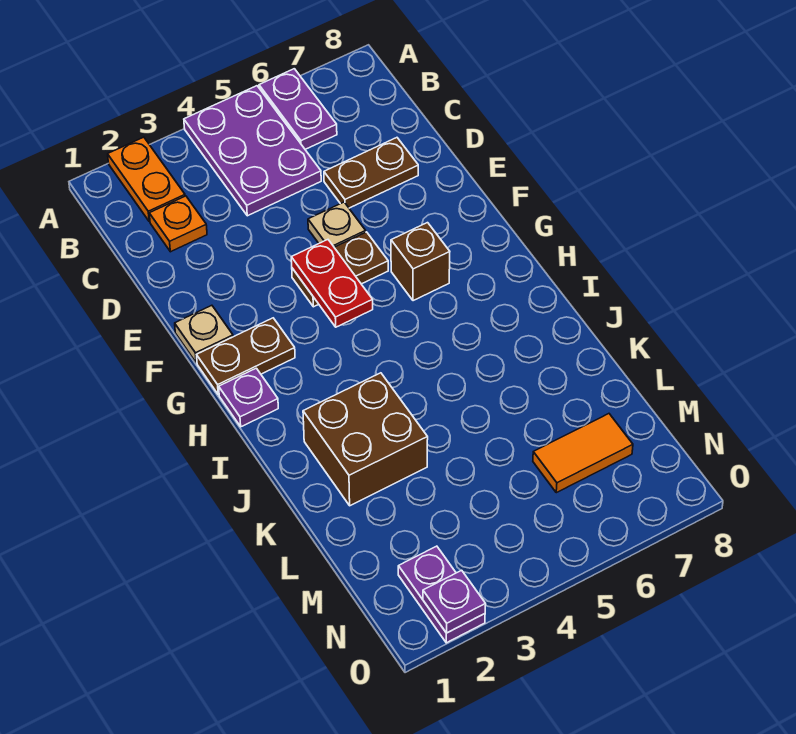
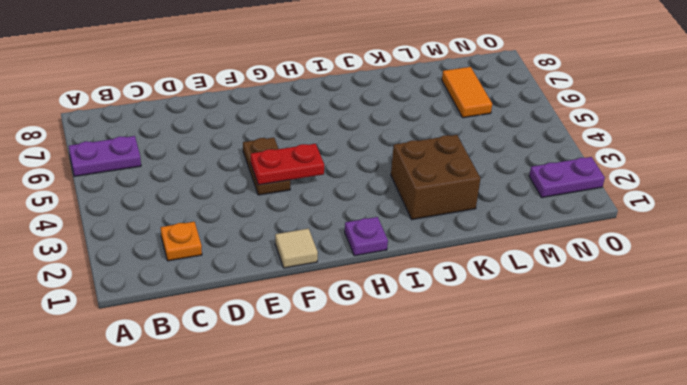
tan 1x1 tile [275,229,318,268] -> tan 1x1 plate [175,305,233,363]
none -> orange 1x2 plate [108,137,185,222]
none -> purple 2x3 plate [184,86,321,216]
none -> brown 1x2 plate [324,138,418,208]

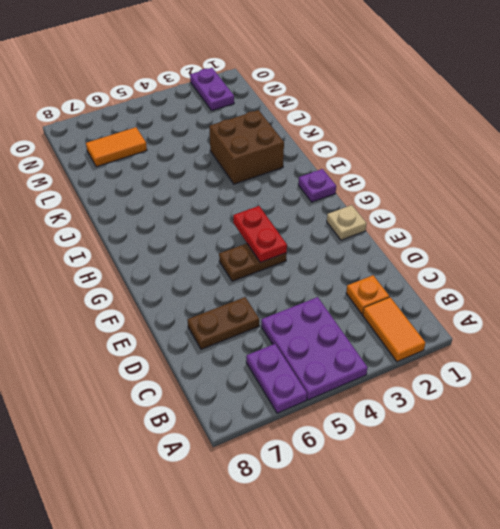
orange 1x2 tile [363,297,425,362] -> orange 1x2 plate [108,137,185,222]
none -> tan 1x1 plate [308,202,366,247]
none -> brown 1x2 plate [197,318,295,395]
none -> brown 1x1 brick [391,223,450,301]

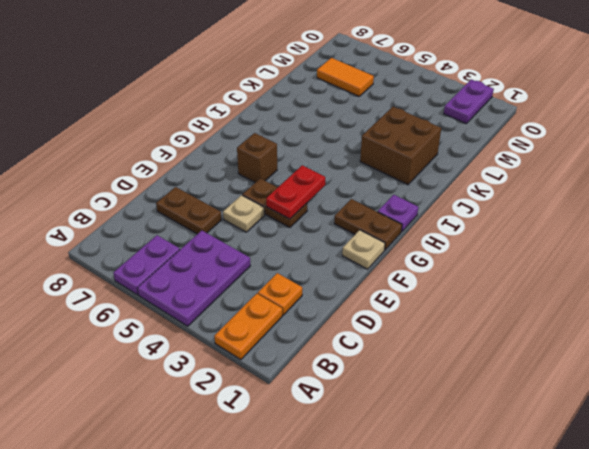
none -> purple 1x1 plate [423,570,486,633]

